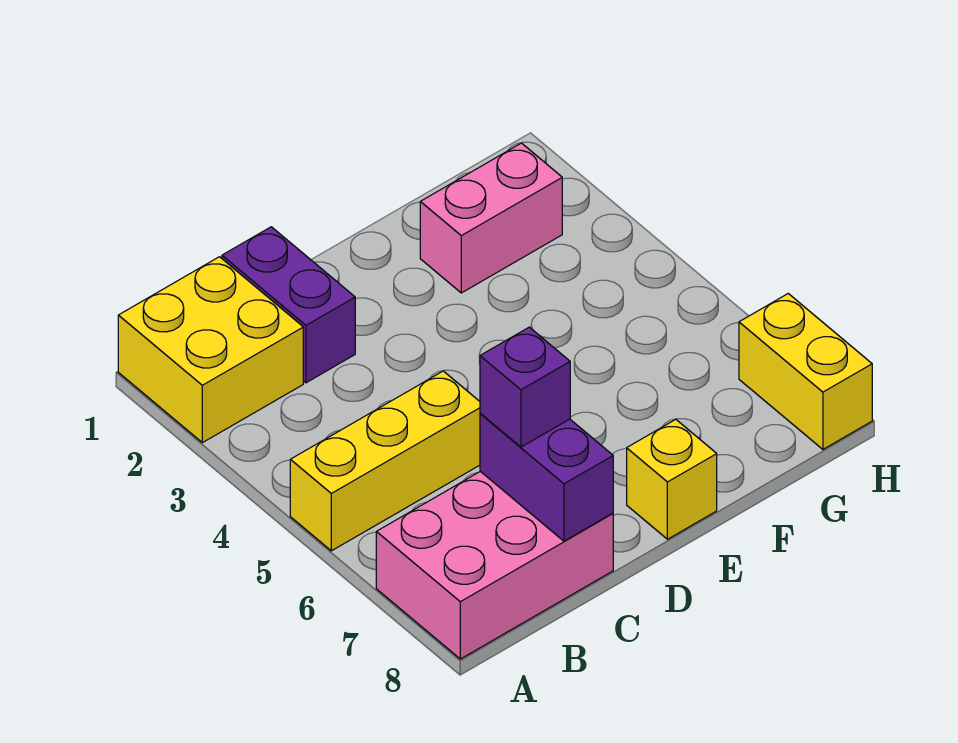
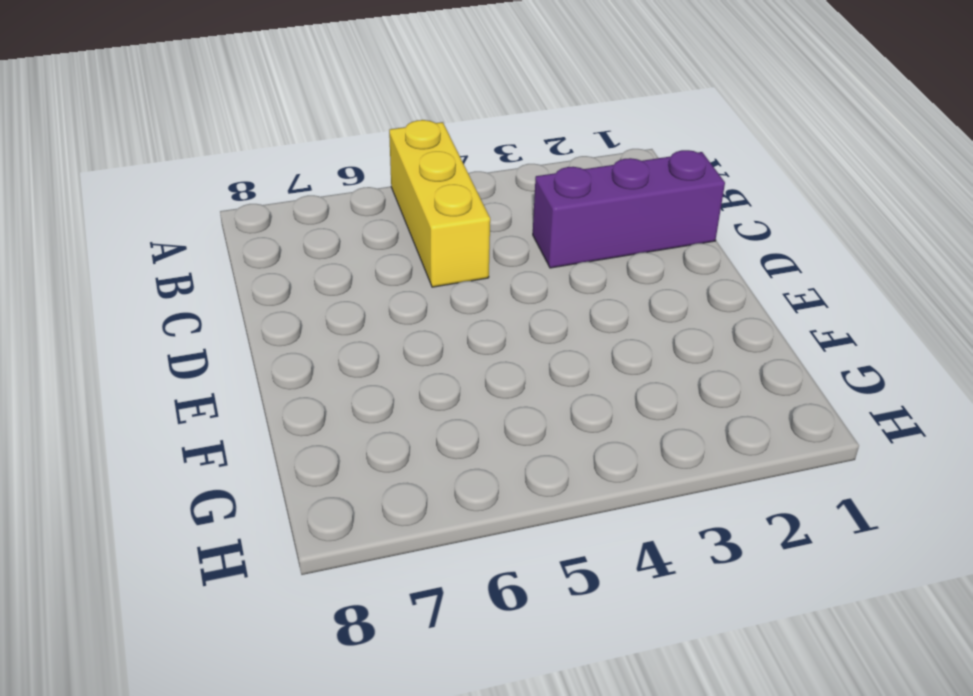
purple 1x3 brick [533,150,725,268] -> purple 1x2 brick [222,227,355,383]
none -> yellow 2x2 brick [118,257,303,443]
none -> pink 2x3 brick [376,471,613,659]

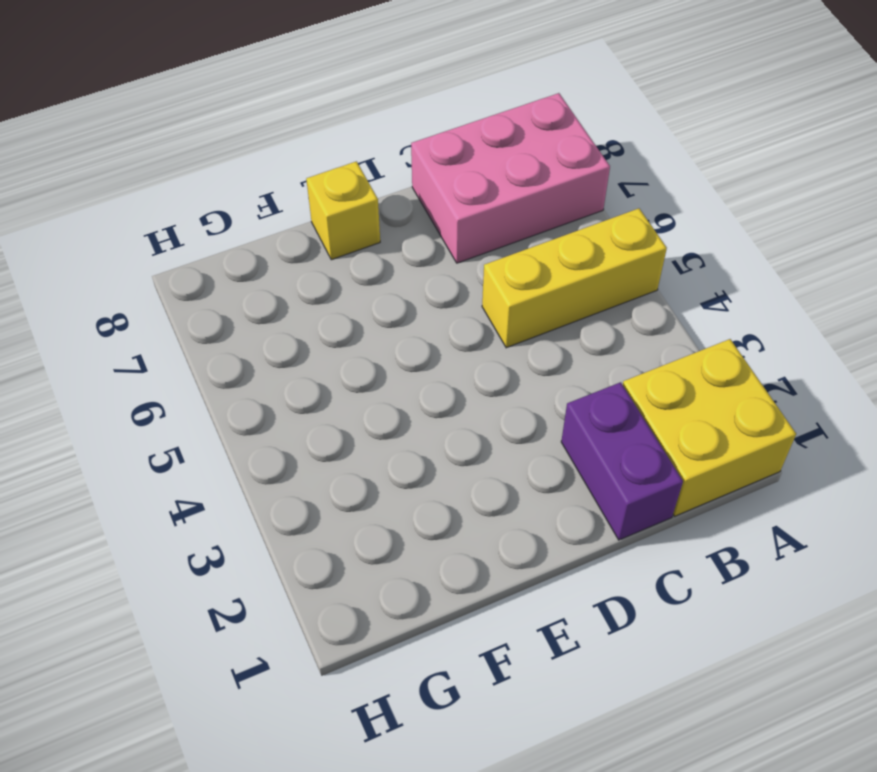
none -> pink 1x2 brick [420,143,562,293]
none -> yellow 1x2 brick [739,294,872,449]

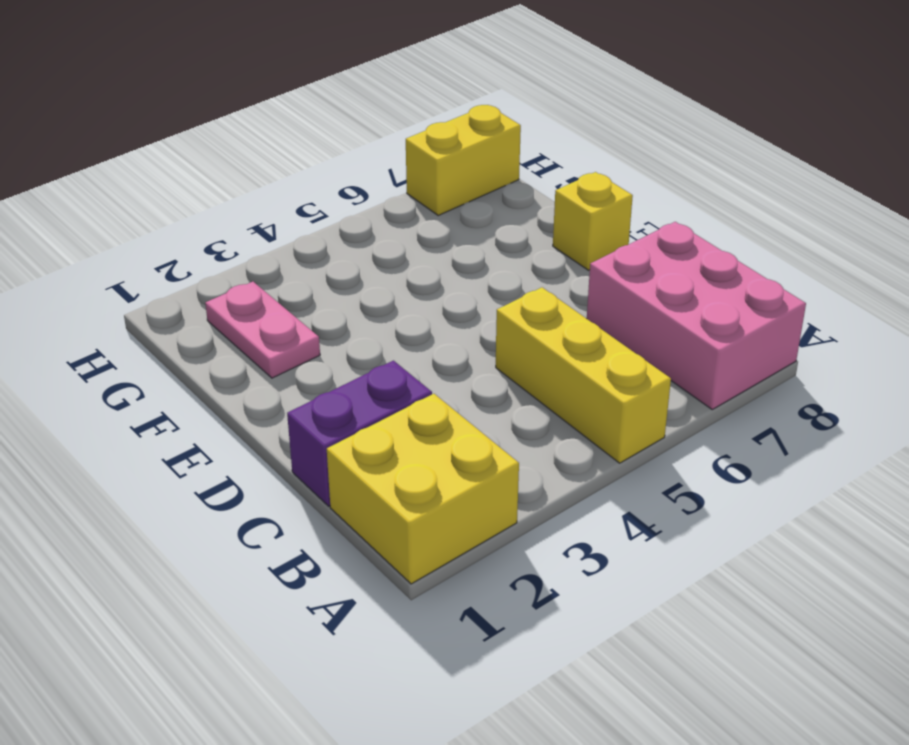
pink 1x2 plate [205,282,320,378] -> pink 1x2 brick [420,143,562,293]
none -> purple 1x2 brick [480,413,613,541]
none -> purple 1x1 brick [480,327,570,447]

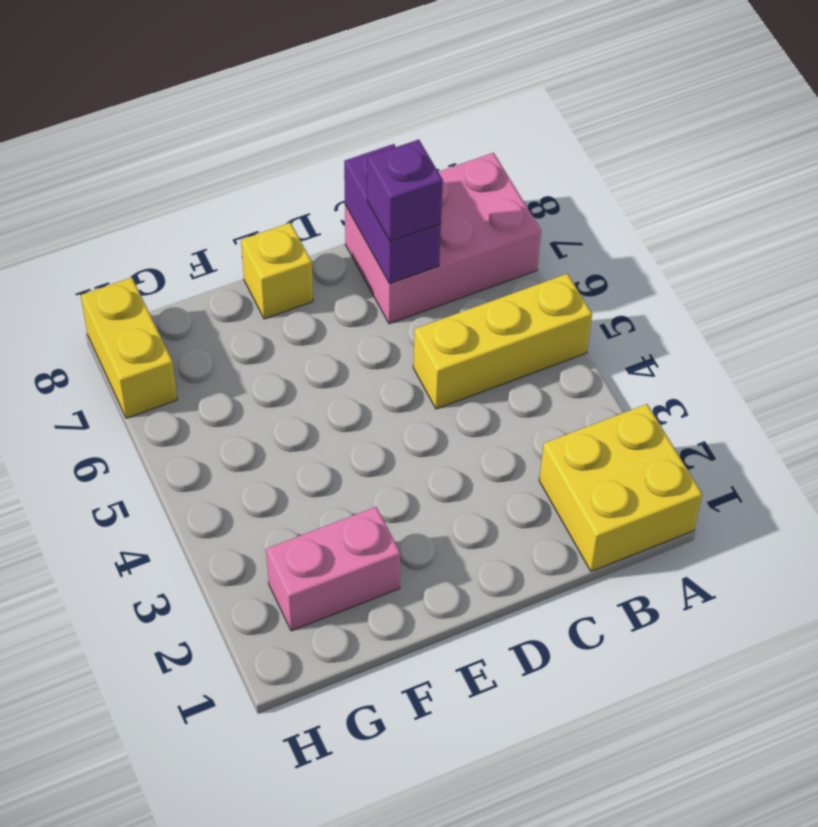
none -> purple 1x2 brick [222,227,355,383]

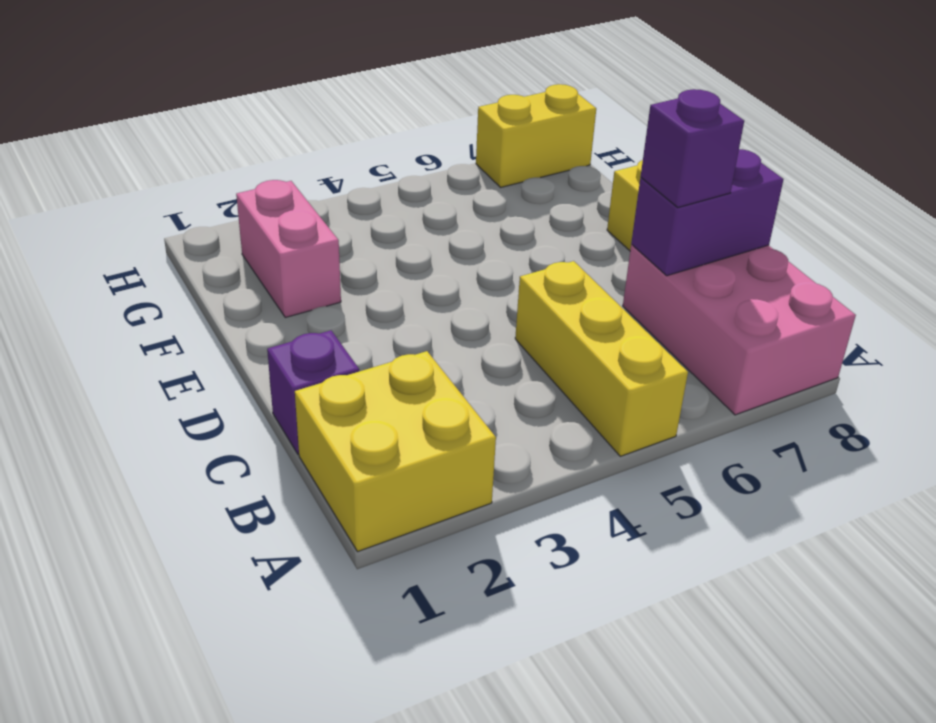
purple 1x1 brick [267,330,359,454] -> purple 1x2 brick [222,227,355,383]

